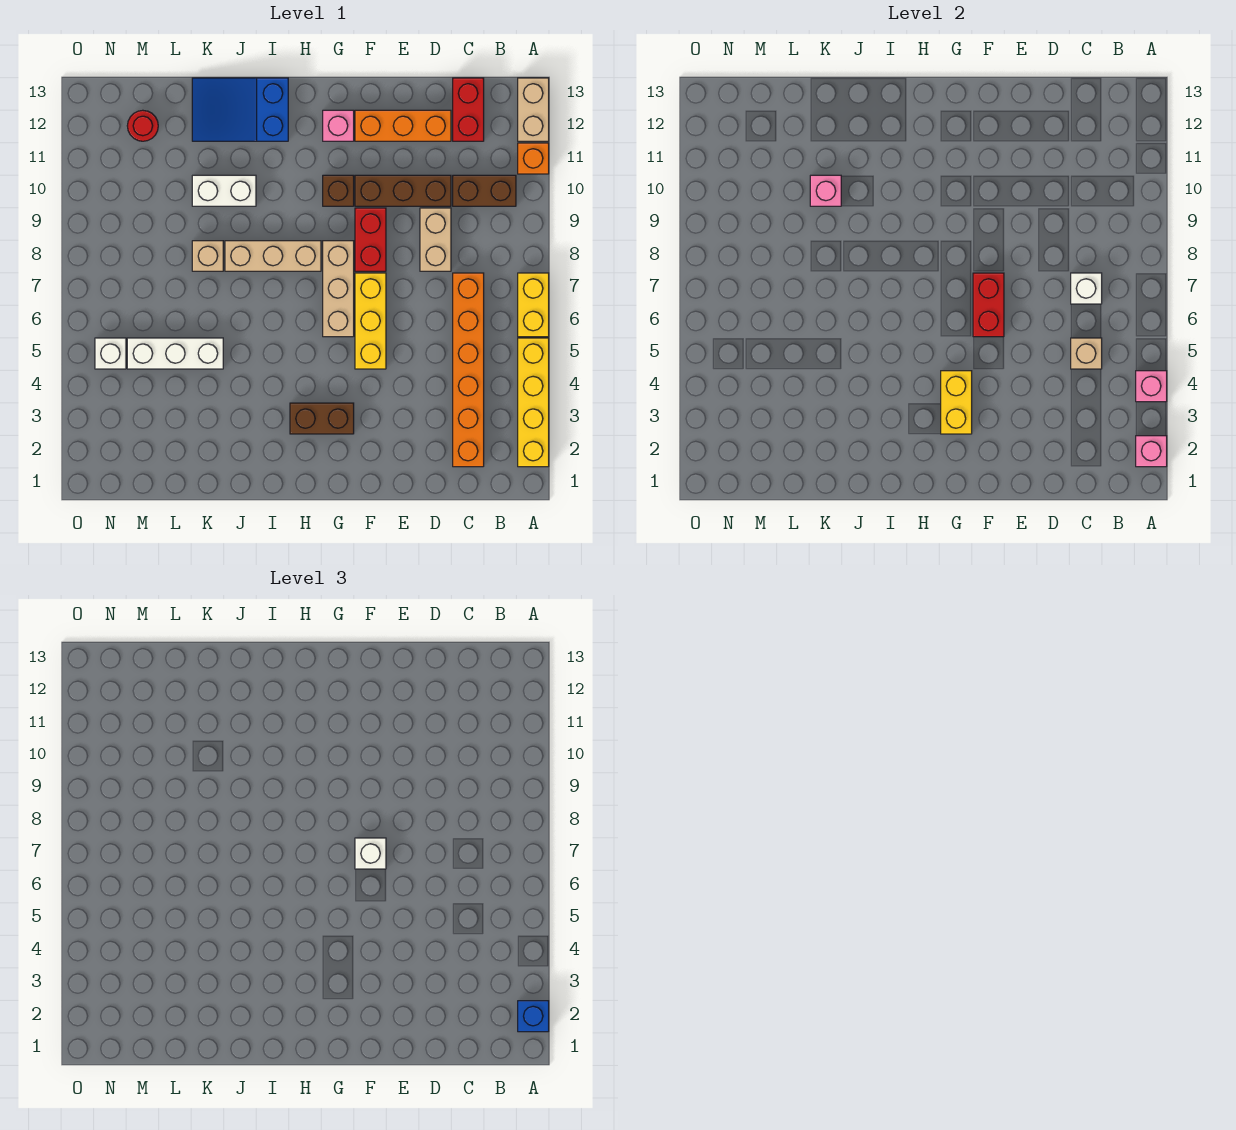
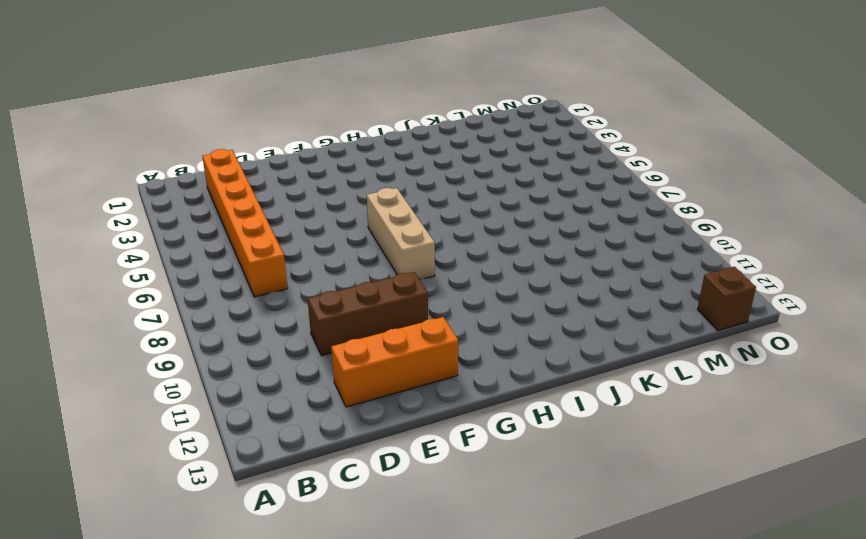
brown 1x1 brick [697,267,756,330] -> brown 1x1 brick moved to [323,175,354,206]
none -> yellow 1x4 brick [518,338,549,467]
none -> yellow 1x2 brick [518,273,549,337]
none -> orange 1x1 brick [518,143,549,174]
none -> tan 1x2 brick [518,78,549,141]

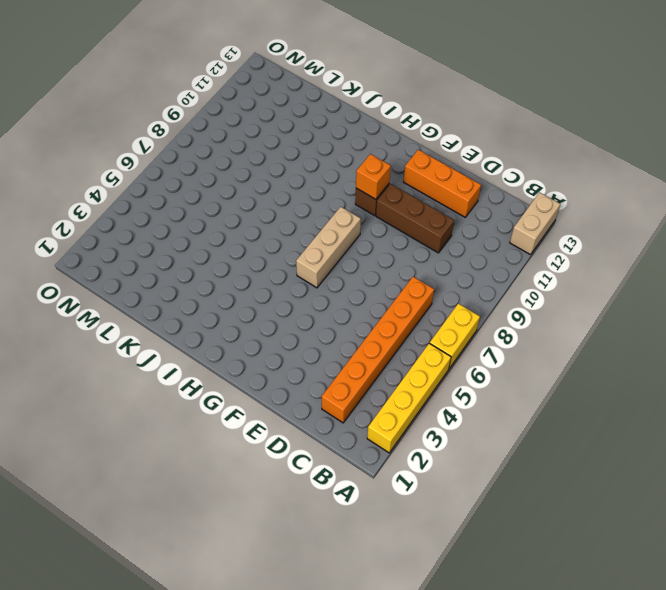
orange 1x1 brick [356,154,391,199] -> orange 1x1 brick moved to [518,143,549,174]
none -> brown 1x2 brick [453,175,516,206]
none -> red 1x2 brick [453,78,484,141]
none -> tan 1x2 brick [420,208,451,271]
none -> yellow 1x3 brick [355,273,386,369]

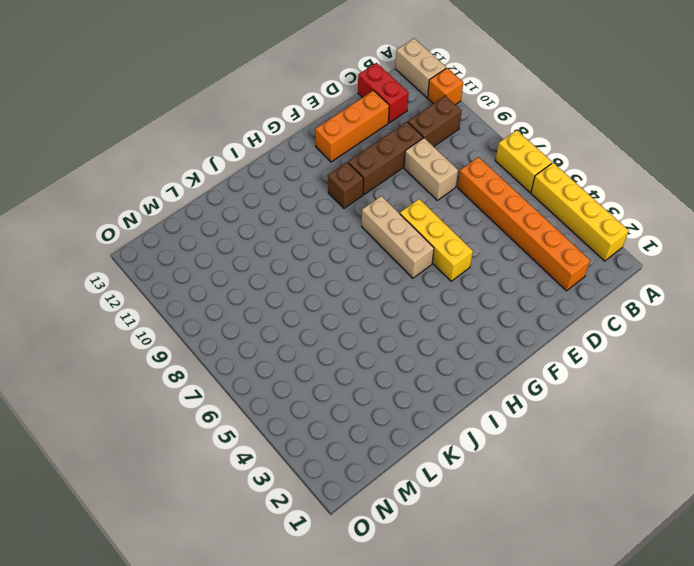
none -> red 1x2 brick [355,208,386,271]
none -> brown 1x2 brick [290,403,354,434]
none -> pink 1x1 brick [323,110,354,141]
none -> tan 1x3 brick [225,241,321,271]

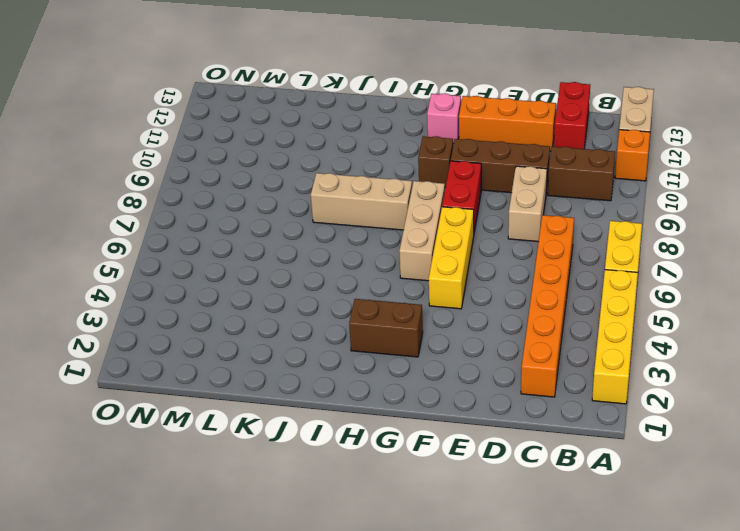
none -> blue 2x3 slope [192,78,288,141]
none -> white 1x2 brick [192,175,256,206]
none -> white 1x3 brick [127,338,223,369]
none -> tan 1x1 brick [192,241,223,271]

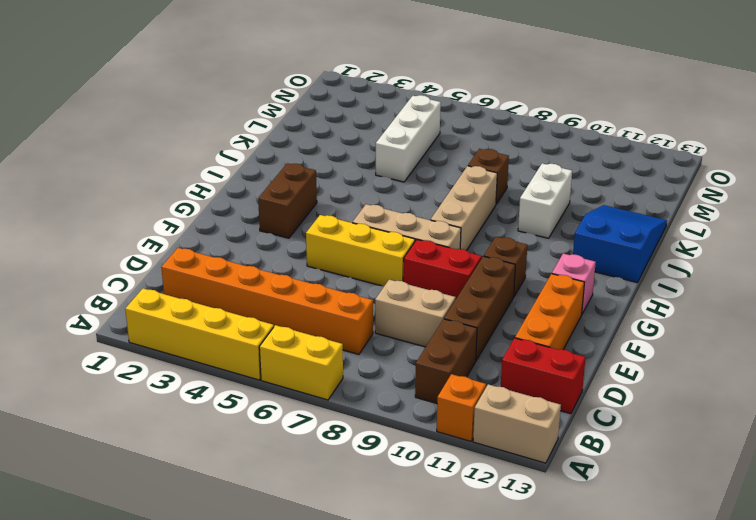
brown 1x1 brick [468,149,509,204] -> tan 1x1 brick [192,241,223,271]
none -> red 1x1 round brick [127,110,158,141]
none -> white 1x1 brick [95,338,126,369]
none -> pink 1x1 brick [1136,436,1167,467]
none -> pink 1x1 brick [1136,371,1167,402]

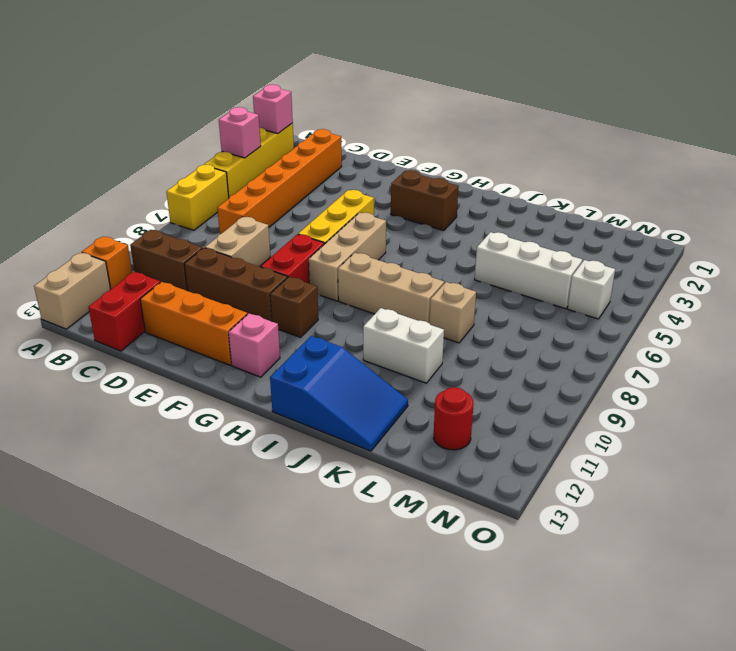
none -> tan 1x1 brick [1071,338,1102,369]
none -> white 1x1 brick [1071,273,1102,304]
none -> red 1x2 brick [973,273,1004,337]
none -> yellow 1x2 brick [941,371,972,434]

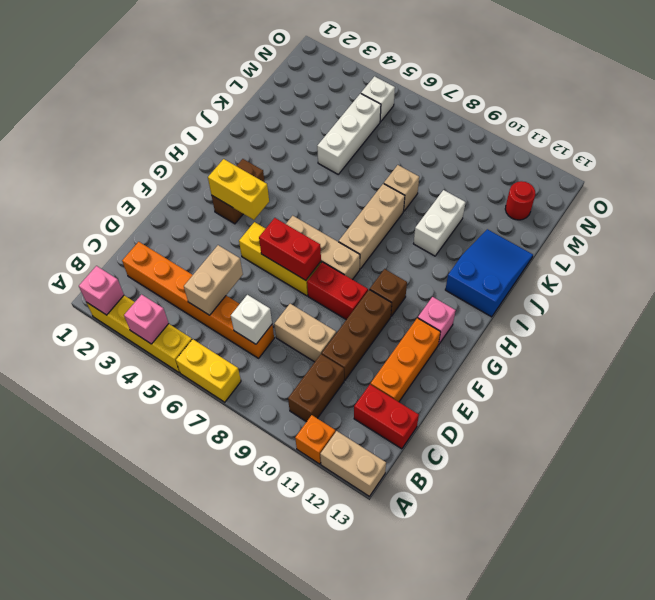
tan 1x2 brick [184,245,243,315] -> tan 1x1 brick [1071,338,1102,369]
none -> pink 1x1 brick [810,175,841,206]
none -> blue 1x1 brick [518,1001,549,1032]
none -> white 1x1 brick [355,838,386,869]

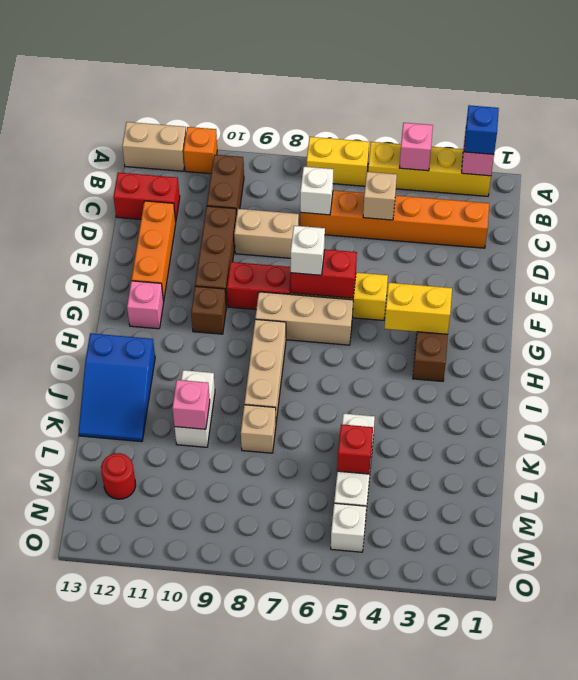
red 1x1 brick [337,424,373,474] -> none

